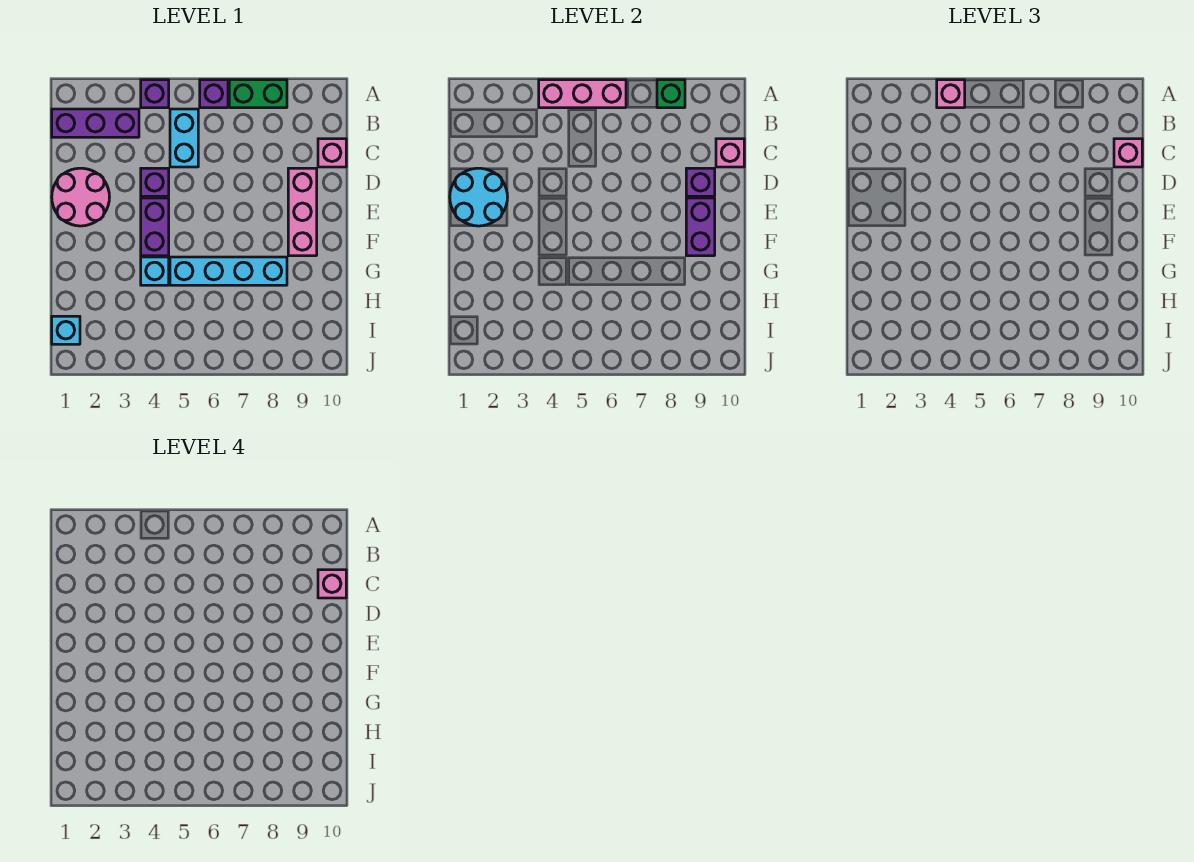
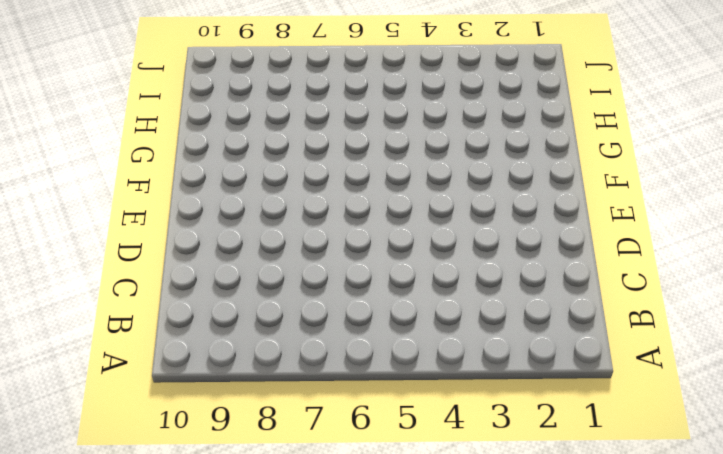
none -> purple 1x1 brick [141,80,169,108]
none -> purple 1x1 brick [200,80,228,108]
none -> green 1x2 brick [229,80,287,108]

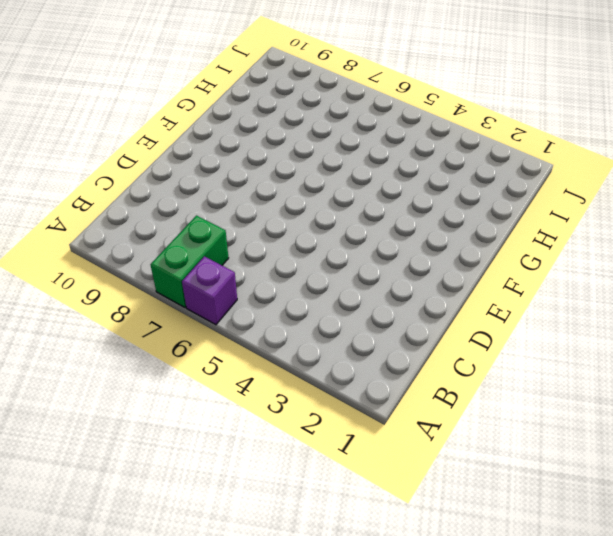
green 1x2 brick [151,216,228,307] -> green 1x2 brick turned to [229,80,287,108]
none -> purple 1x1 brick [141,80,169,108]
none -> purple 1x3 brick [52,109,139,137]
none -> cyan 1x2 brick [170,109,198,167]

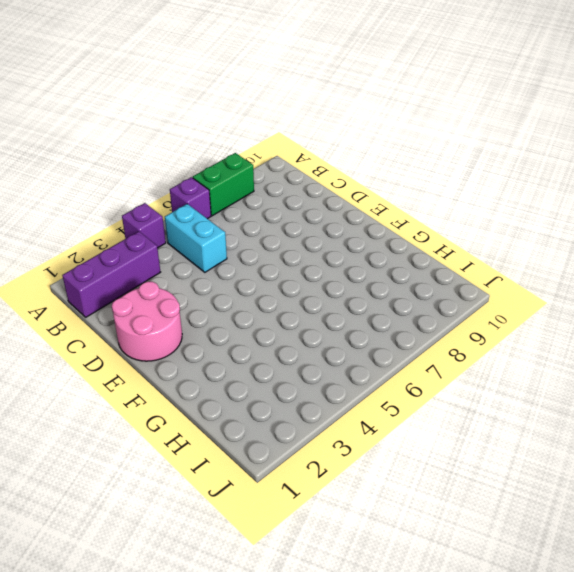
none -> pink 1x1 brick [318,139,346,167]
none -> purple 1x1 brick [141,168,169,196]
none -> pink 1x3 brick [288,168,317,256]

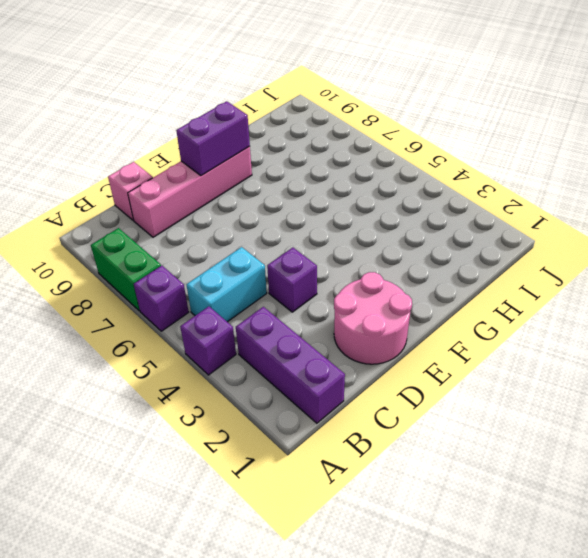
pink 1x4 brick [128,146,252,237] -> pink 1x3 brick [288,168,317,256]
none -> purple 1x2 brick [141,198,169,256]
none -> cyan 1x1 brick [141,257,169,285]
none -> cyan 1x4 brick [170,257,287,285]

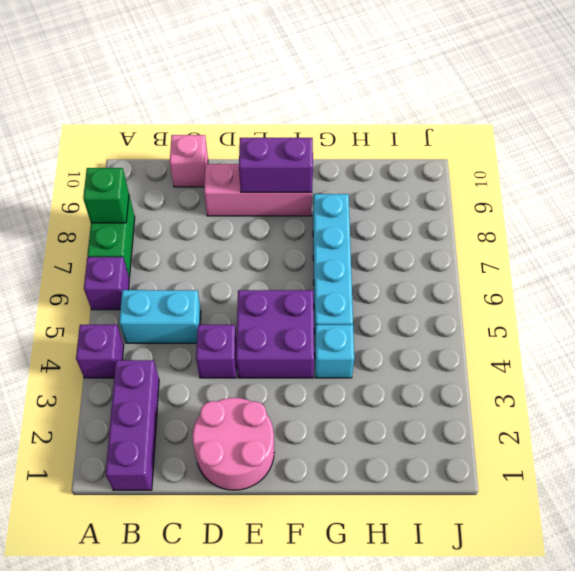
purple 2x2 brick [236,290,314,378] -> purple 1x2 brick [141,198,169,256]
none -> cyan 1x1 brick [52,316,80,344]
none -> pink 1x3 brick [539,80,626,108]
none -> pink 1x1 brick [716,139,744,167]

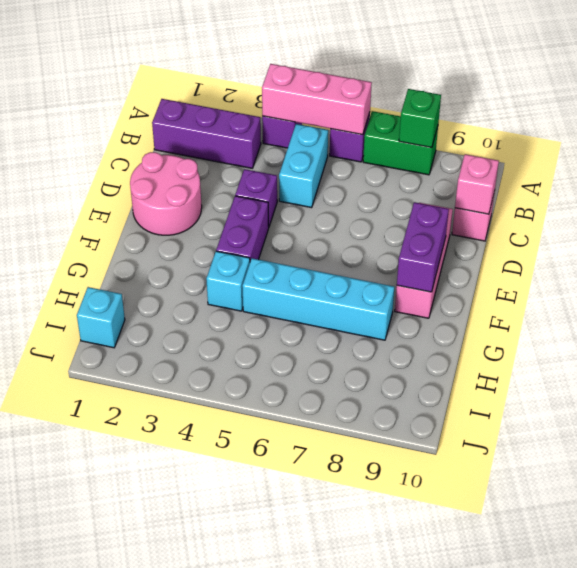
none -> cyan 2x2 round brick [450,168,507,226]
none -> purple 1x1 brick [686,168,715,196]
none -> pink 1x1 brick [937,80,965,108]

